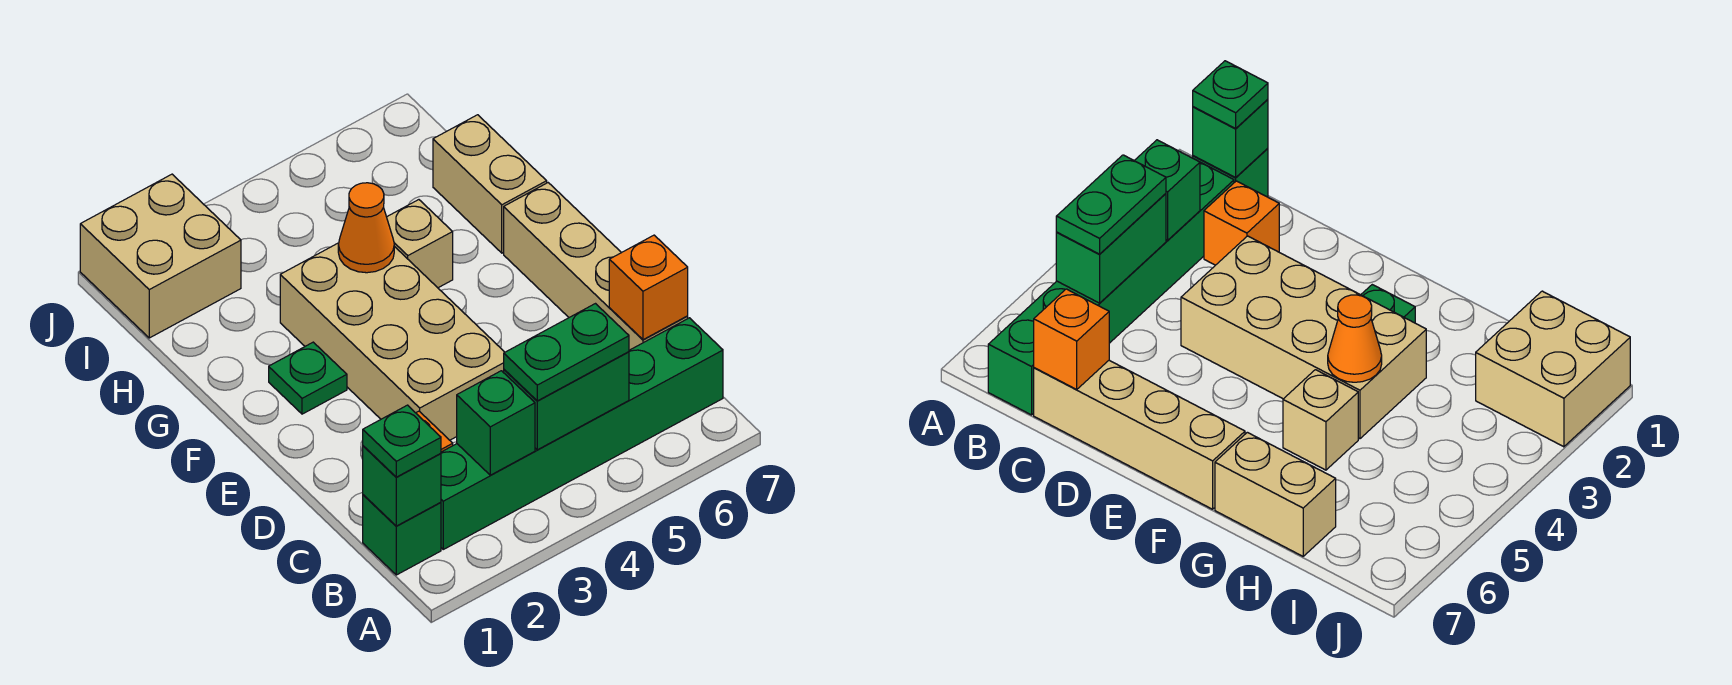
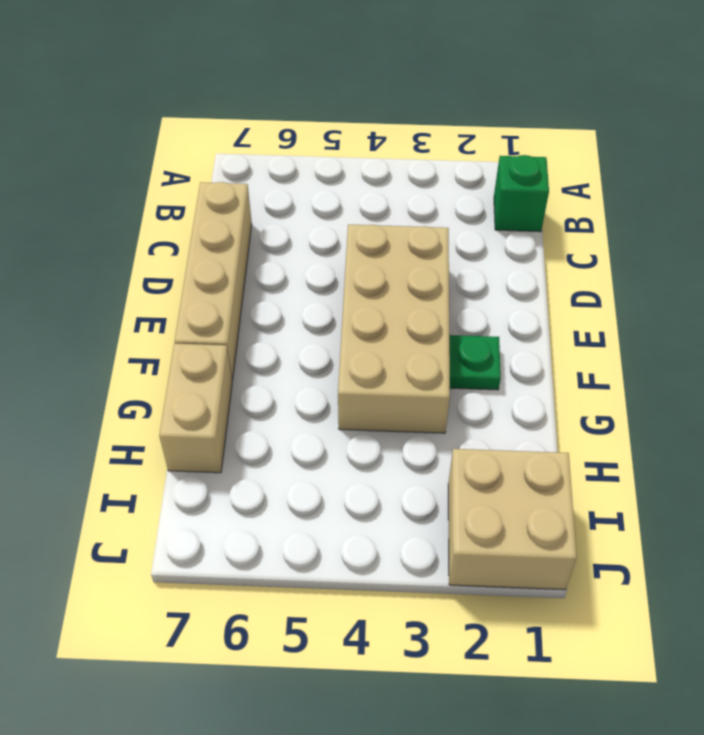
none -> green 1x6 brick [441,318,723,549]
none -> orange 1x1 brick [1204,181,1279,265]
none -> tan 1x1 brick [387,200,453,288]

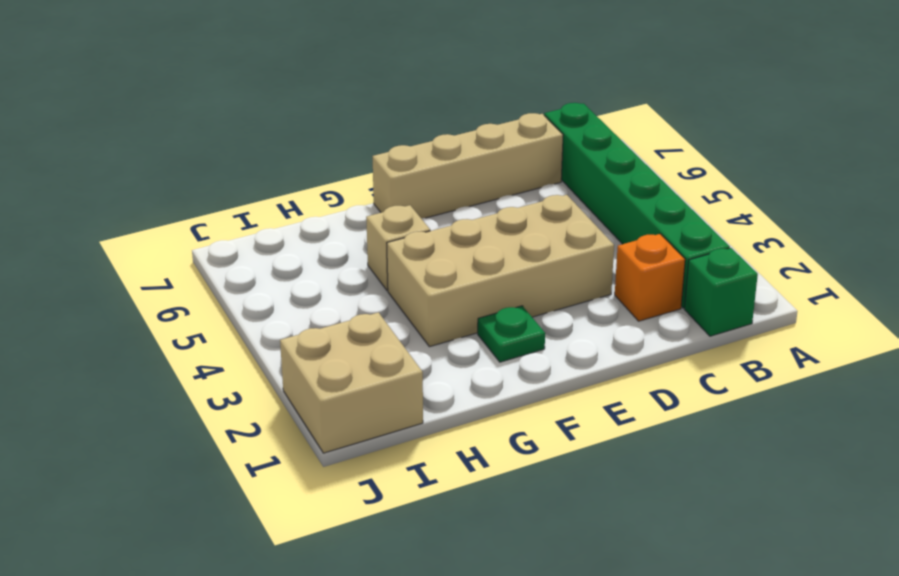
none -> tan 1x2 brick [433,115,547,253]
none -> green 1x1 brick [363,446,441,526]
none -> green 1x1 brick [457,371,535,475]

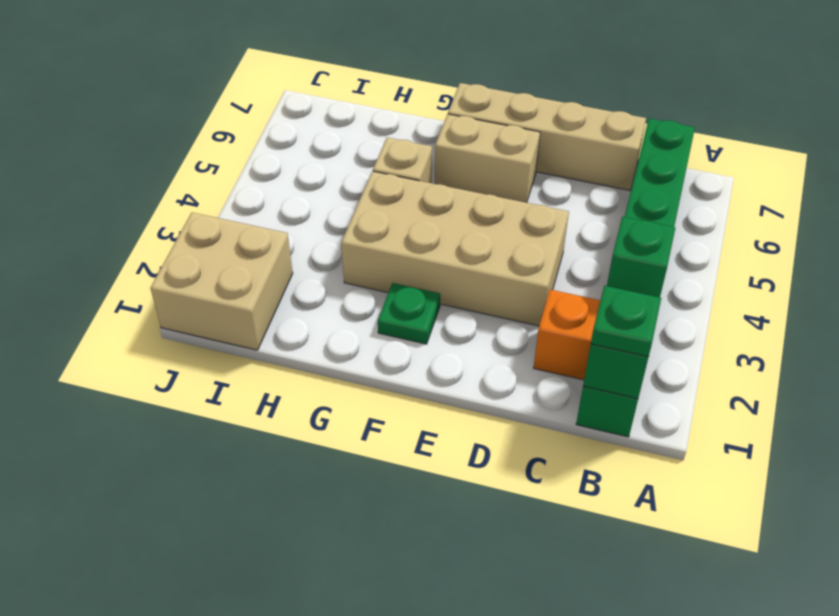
tan 1x2 brick [435,114,540,203] -> tan 1x2 brick moved to [433,115,547,253]
none -> green 1x2 brick [504,352,629,450]
none -> orange 1x1 brick [609,235,688,340]
none -> orange 1x1 cone [338,183,394,273]

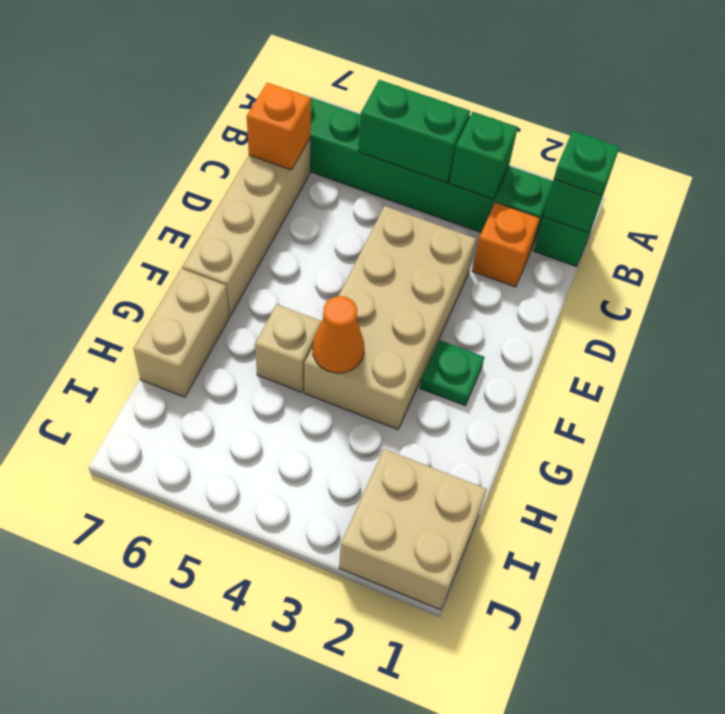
none -> green 1x2 plate [504,304,629,401]

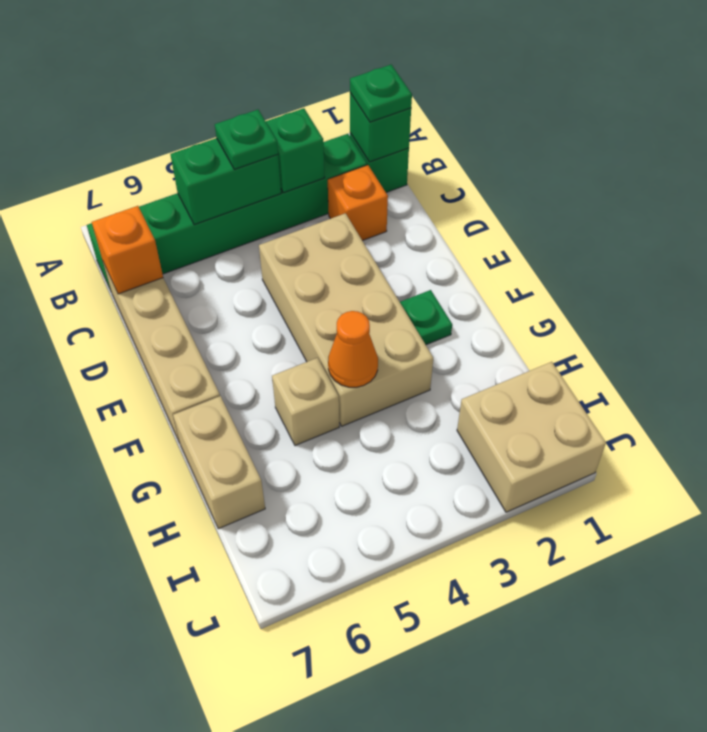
green 1x1 plate [215,110,278,169] -> green 1x2 plate [504,304,629,401]

